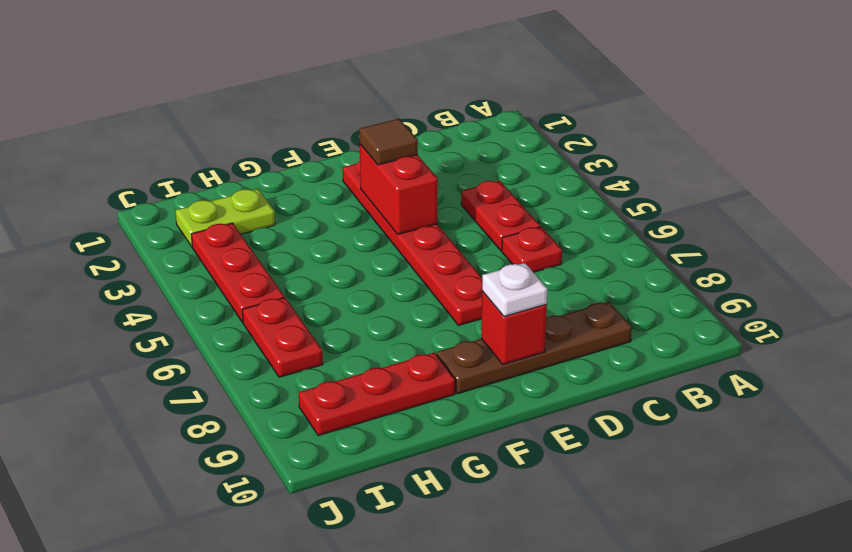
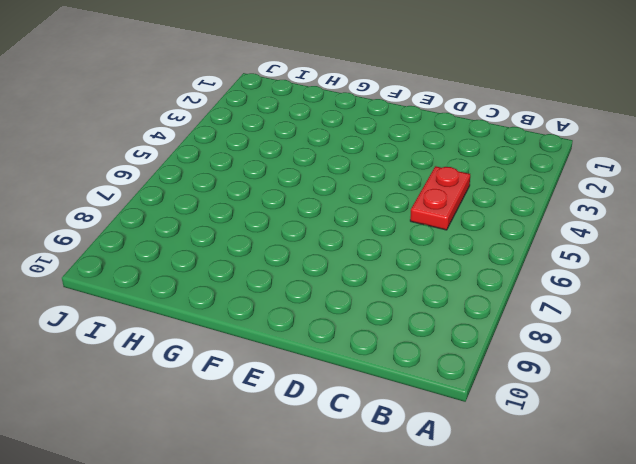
none -> red 1x1 plate [502,227,562,272]
none -> brown 1x4 plate [437,302,632,394]
none -> red 1x6 plate [343,161,482,326]

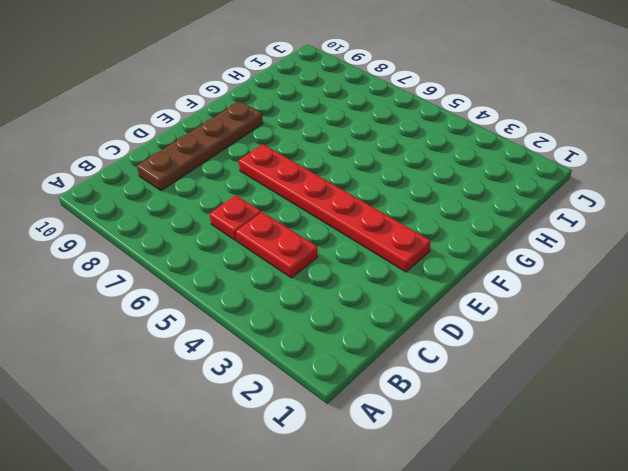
none -> red 1x3 plate [299,353,455,436]
none -> lime 1x2 plate [175,189,275,247]
none -> red 1x3 plate [191,223,284,323]

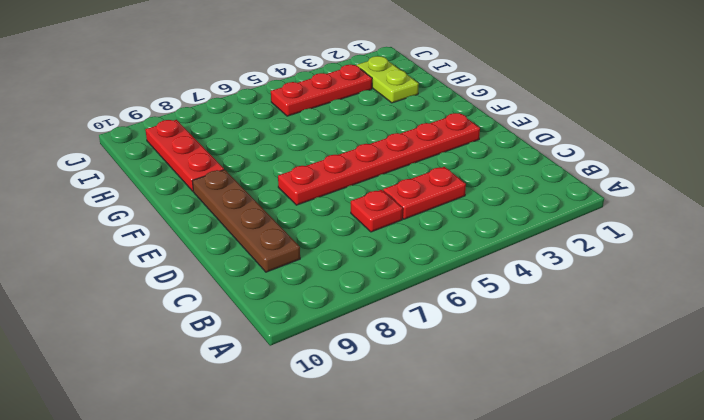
none -> red 1x2 plate [242,297,323,377]
none -> red 1x2 brick [360,144,438,234]
none -> red 1x1 brick [481,291,547,364]

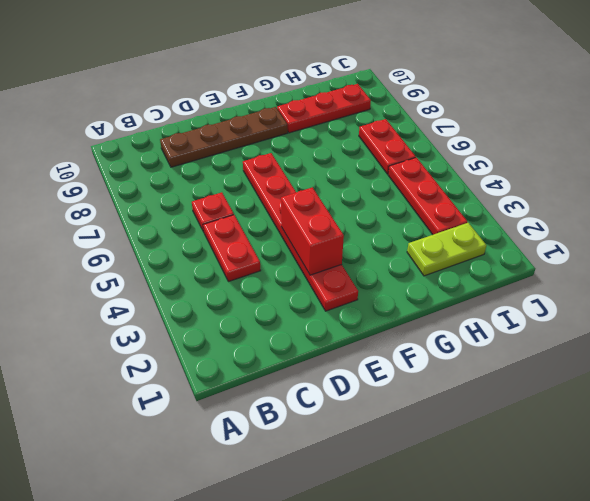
none -> red 1x1 brick [481,291,547,364]
none -> brown 1x1 tile [360,119,418,165]
none -> white 1x1 plate [482,263,547,317]

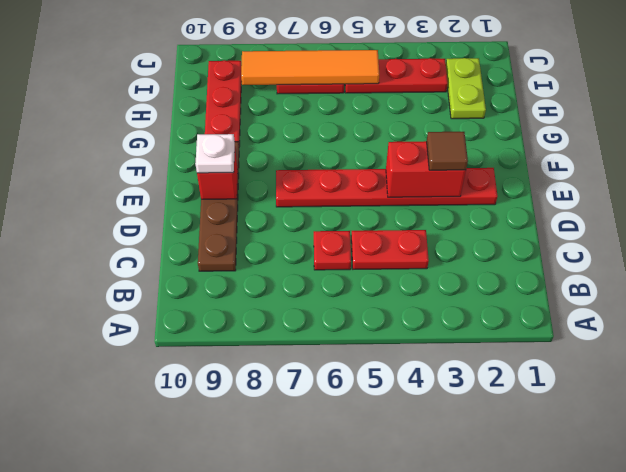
orange 1x4 tile [241,50,379,85] -> none

